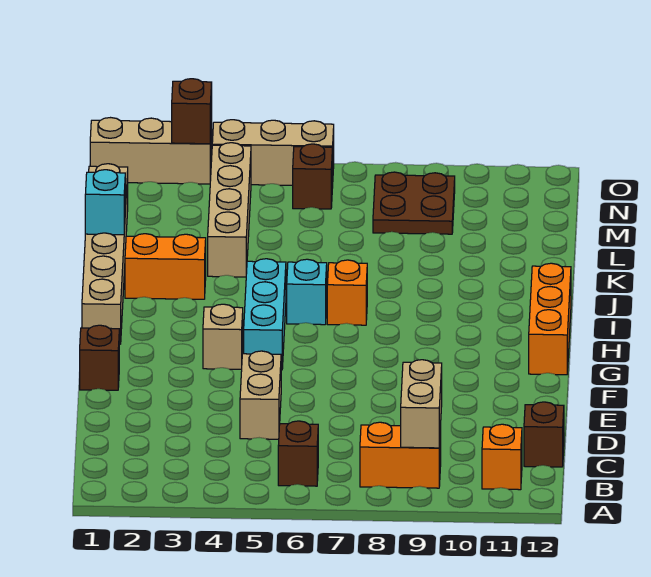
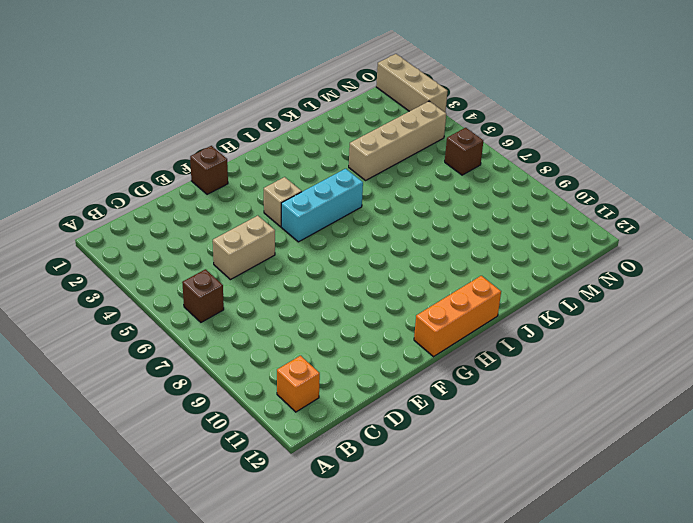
none -> orange 1x2 brick [360,422,441,488]
none -> brown 1x1 brick [524,402,564,467]
none -> tan 1x6 brick [82,164,128,344]

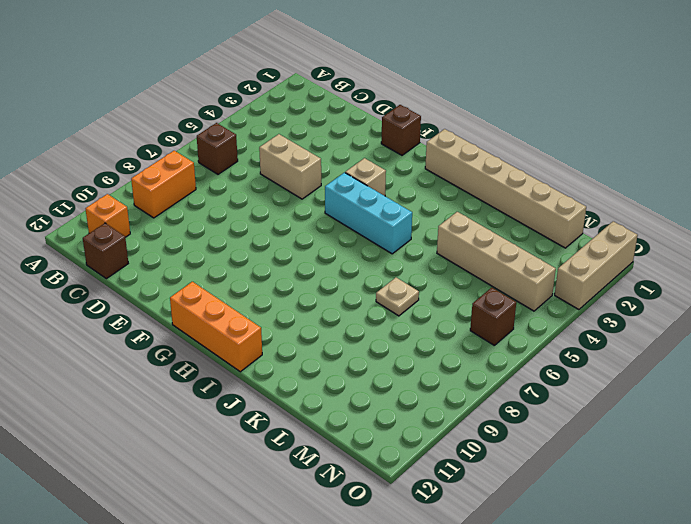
tan 1x1 plate [376,278,419,316] -> none
none -> cyan 1x1 brick [287,259,327,325]
none -> orange 1x1 brick [327,260,367,325]
none -> orange 1x2 brick [125,234,206,299]

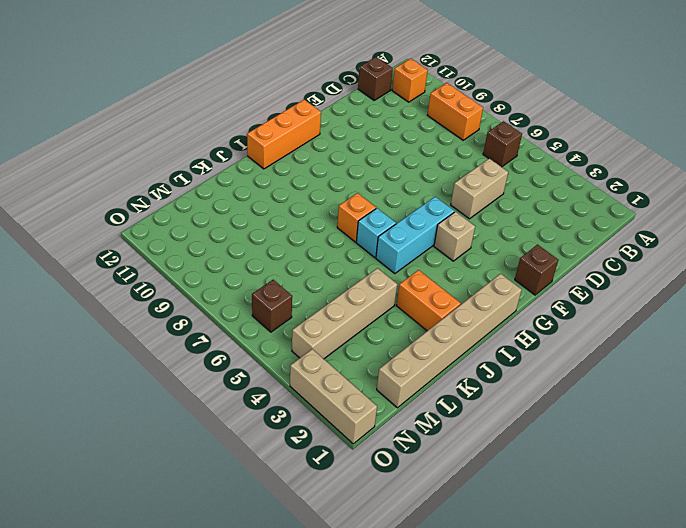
none -> brown 2x2 plate [373,172,455,234]
none -> tan 1x3 brick [212,120,334,185]
none -> tan 1x2 brick [401,360,442,448]

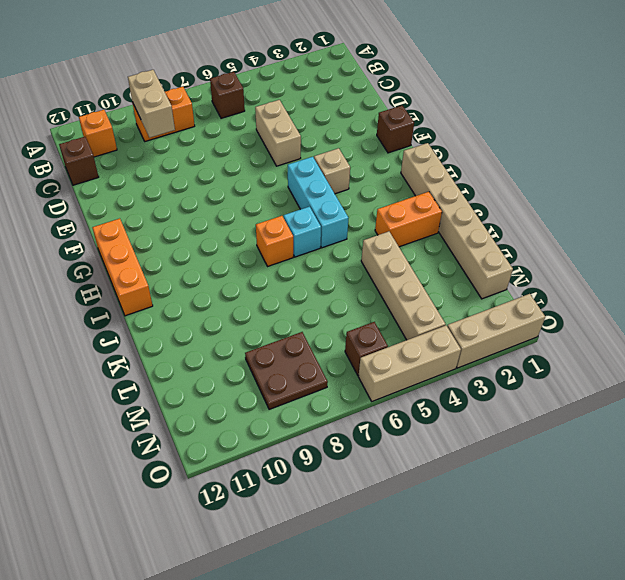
none -> cyan 1x1 brick [85,170,125,235]
none -> brown 1x1 brick [172,79,212,144]

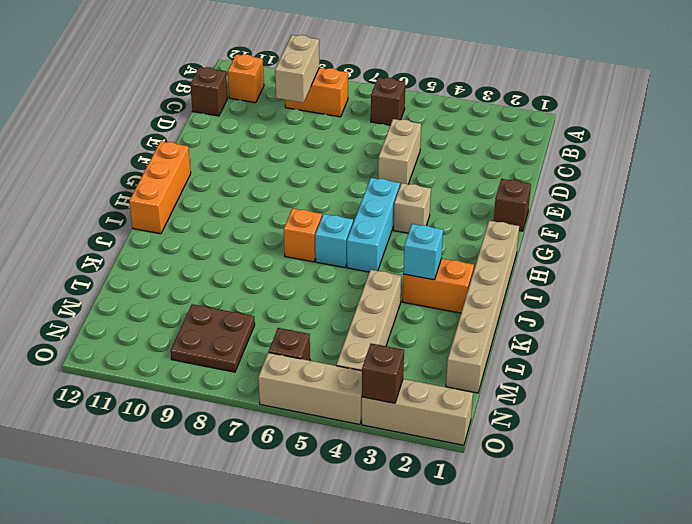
cyan 1x1 brick [403,224,443,280] -> cyan 1x1 brick moved to [85,170,125,235]

